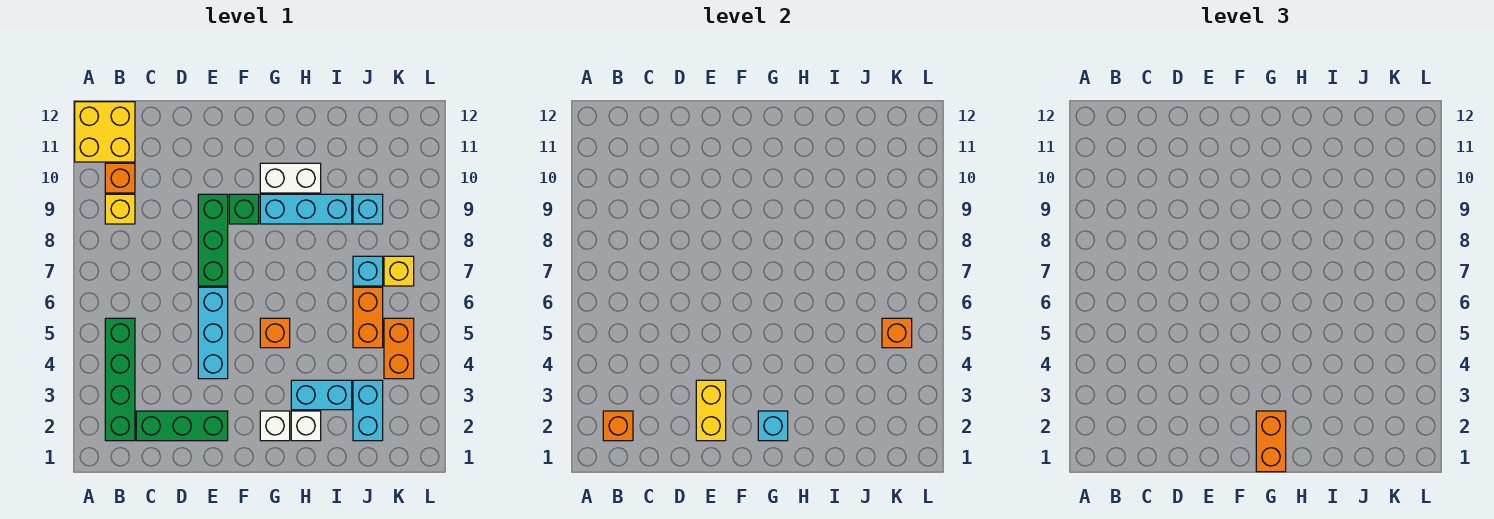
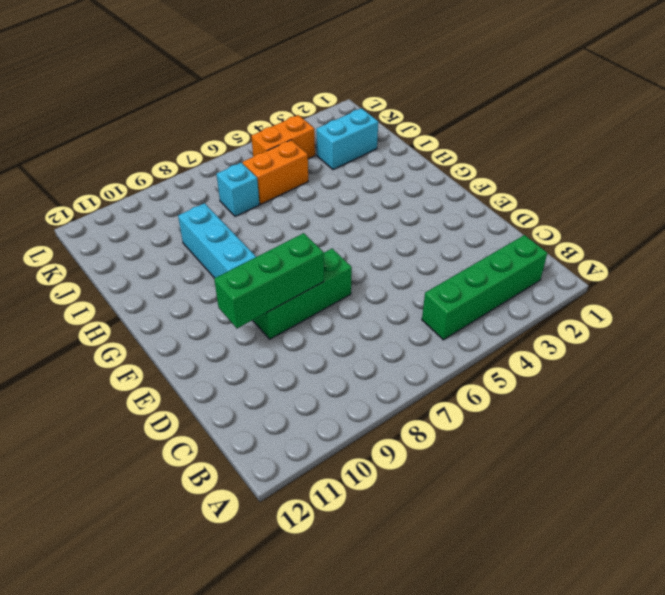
green 1x3 brick [214,233,324,328] -> green 1x3 brick turned to [136,411,228,441]
none -> yellow 2x2 brick [75,102,135,162]
none -> yellow 1x1 brick [105,194,135,224]
none -> orange 1x1 brick [105,163,135,193]

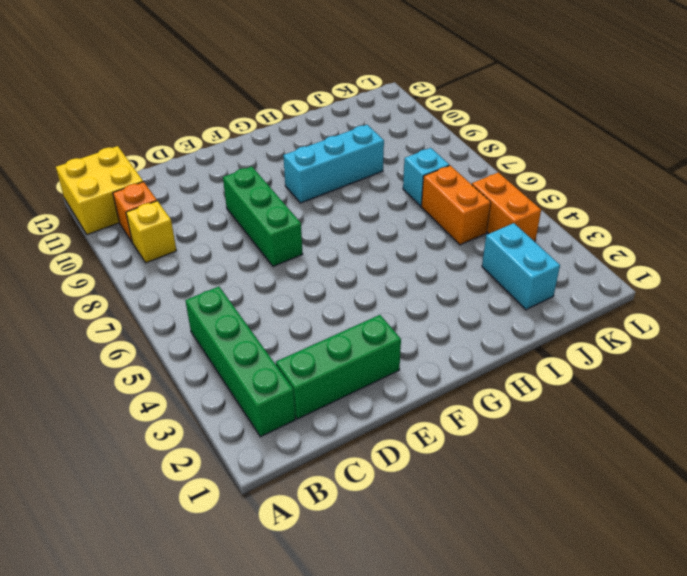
none -> cyan 1x3 brick [198,287,228,379]
none -> green 1x1 brick [229,194,259,224]
none -> white 1x1 brick [260,411,290,441]

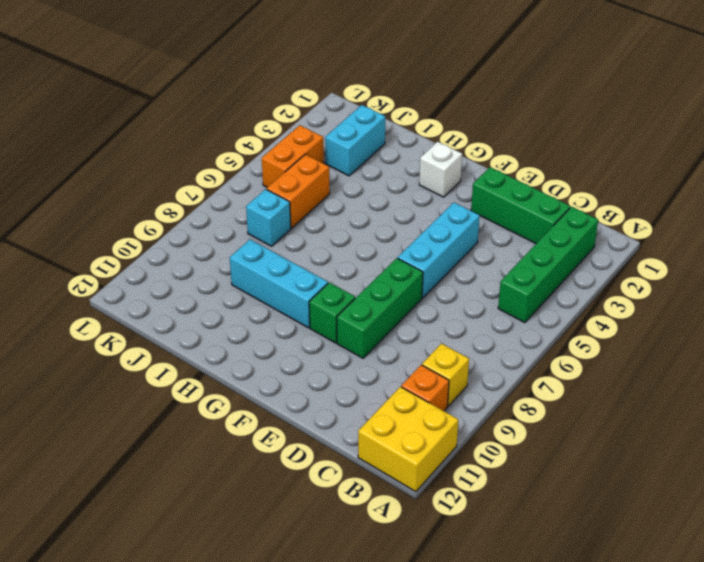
none -> orange 1x1 brick [260,318,290,348]
none -> white 1x2 brick [260,163,321,193]
none -> white 1x1 brick [291,411,321,441]

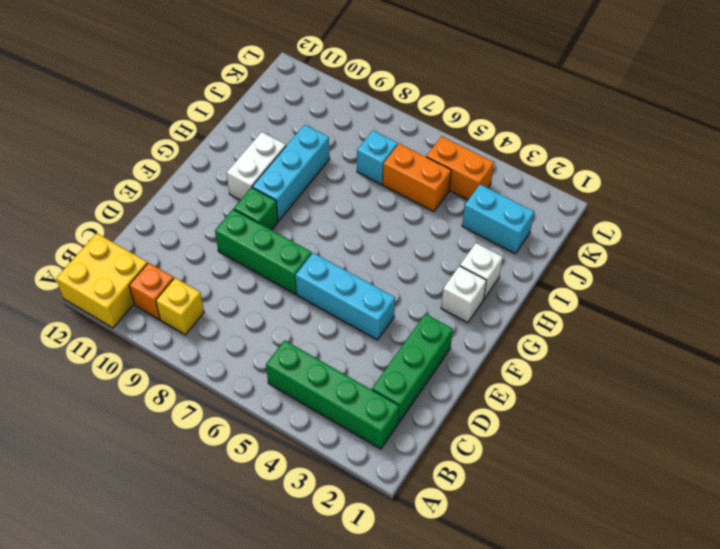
none -> orange 1x1 brick [260,318,290,348]
none -> cyan 1x2 brick [291,380,352,410]
none -> cyan 1x1 brick [353,194,383,224]

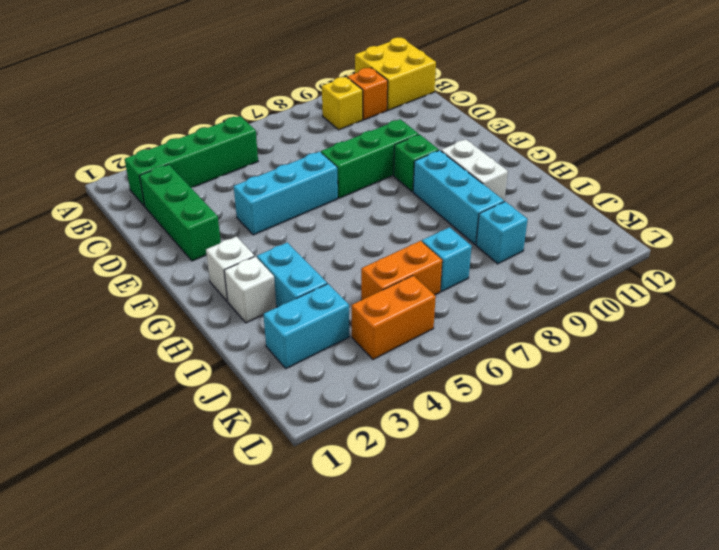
none -> orange 1x1 brick [260,318,290,348]
none -> yellow 1x1 brick [384,256,414,286]
none -> orange 1x1 brick [603,411,633,441]

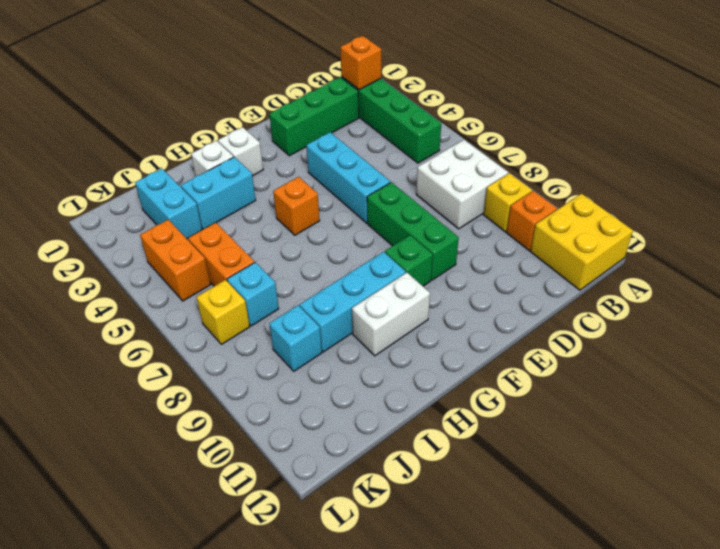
white 2x2 brick [416,140,508,229] -> none
none -> yellow 1x2 brick [696,380,726,441]
none -> cyan 1x1 brick [758,411,788,441]
none -> orange 1x1 brick [882,318,912,348]

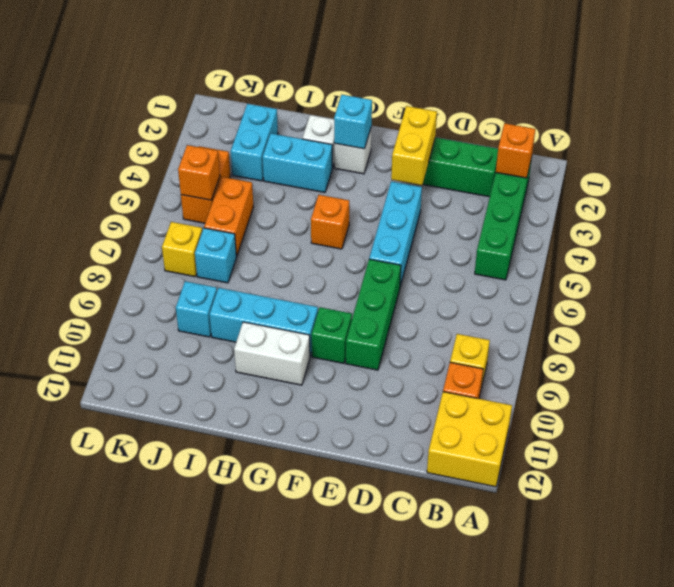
none -> orange 1x2 brick [1256,411,1286,472]

